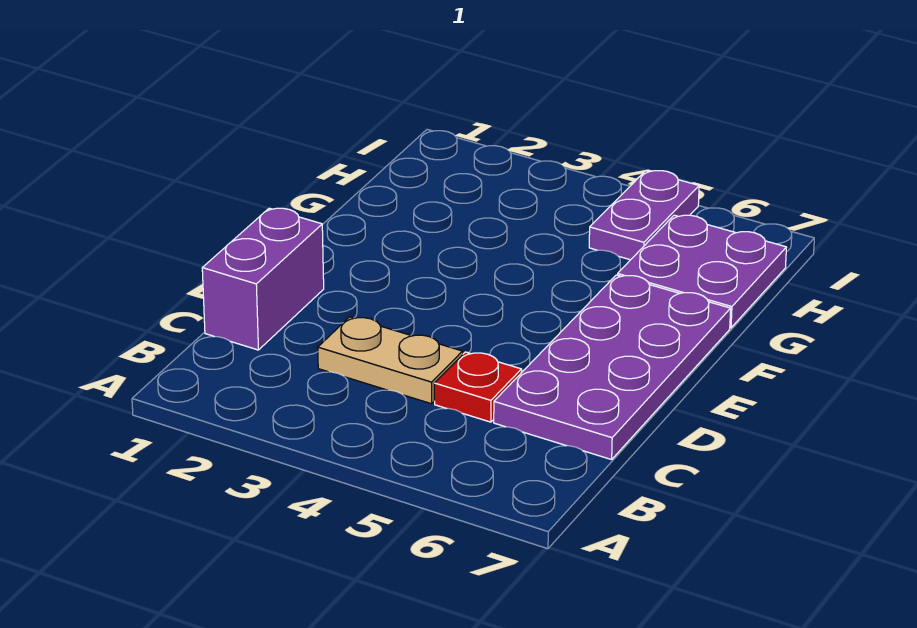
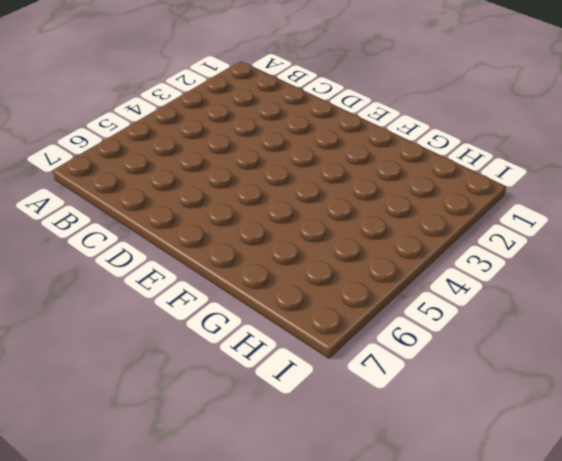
none -> purple 1x2 brick [202,208,324,350]
none -> tan 1x2 plate [318,317,463,404]

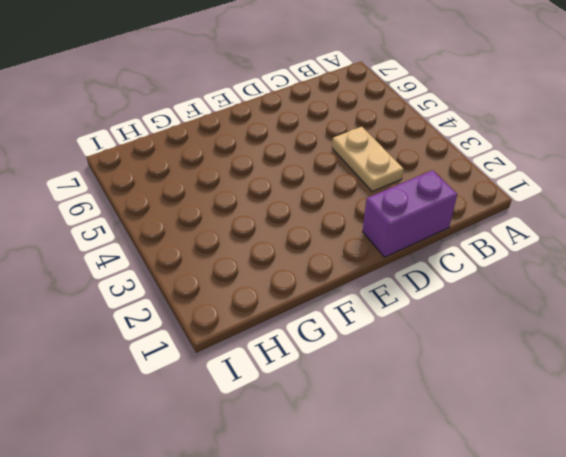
none -> red 1x1 plate [434,352,522,422]
none -> purple 2x4 plate [494,275,731,460]

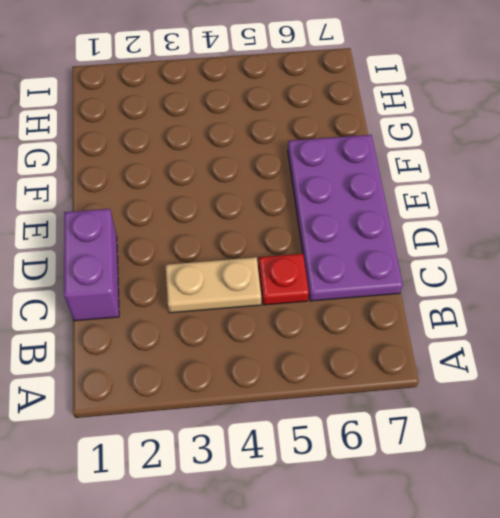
none -> purple 2x2 plate [618,215,787,328]
none -> purple 1x2 plate [589,171,699,260]

